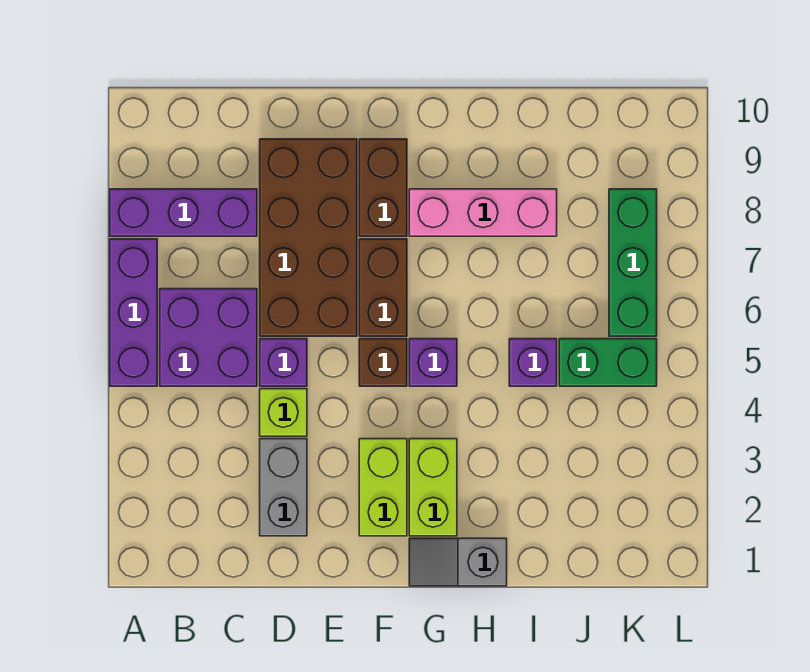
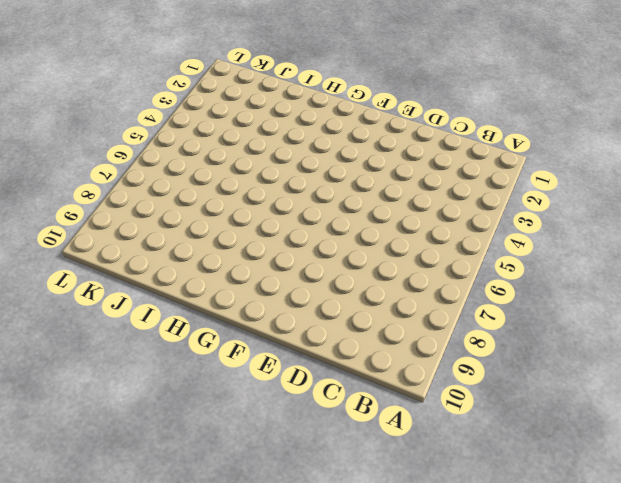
none -> purple 1x3 brick [110,239,157,386]
none -> purple 1x3 brick [110,189,257,236]
none -> purple 2x2 brick [160,289,257,386]

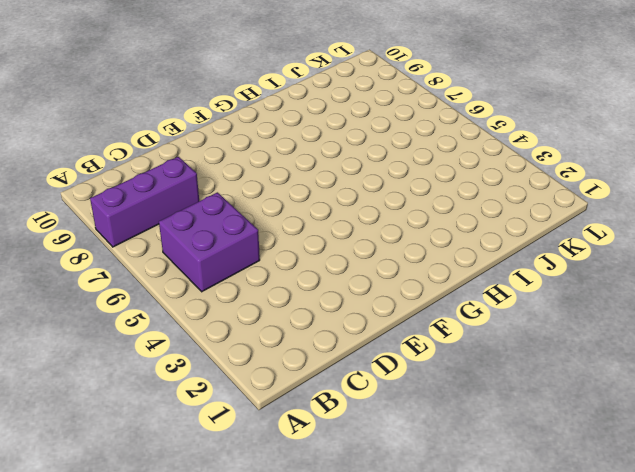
none -> purple 1x3 brick [110,239,157,386]
none -> grey 1x2 brick [260,439,307,536]
none -> lime 1x1 brick [260,389,307,436]

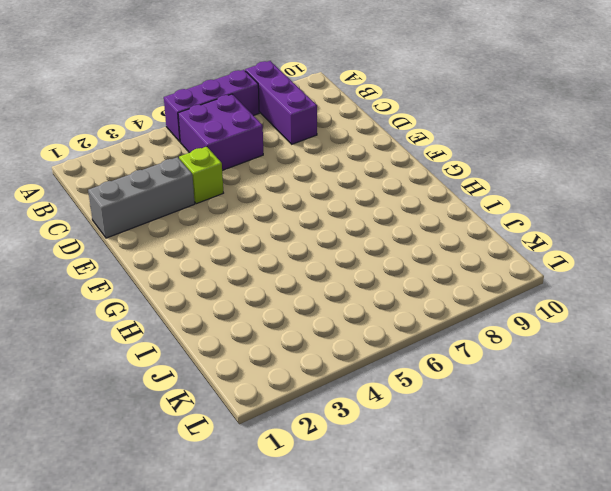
grey 1x3 brick [88,157,195,238] -> grey 1x2 brick [260,439,307,536]
none -> purple 1x1 brick [260,339,307,386]
none -> brown 2x4 brick [260,139,357,336]
none -> lime 1x2 brick [359,439,407,536]

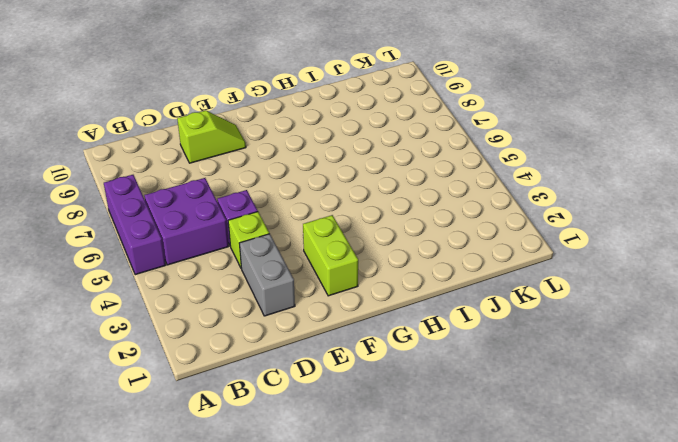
lime 1x2 slope [177,110,246,163] -> brown 2x4 brick [260,139,357,336]
none -> purple 1x3 brick [110,189,257,236]
none -> brown 1x1 brick [359,339,407,386]
none -> brown 1x2 brick [359,239,407,336]

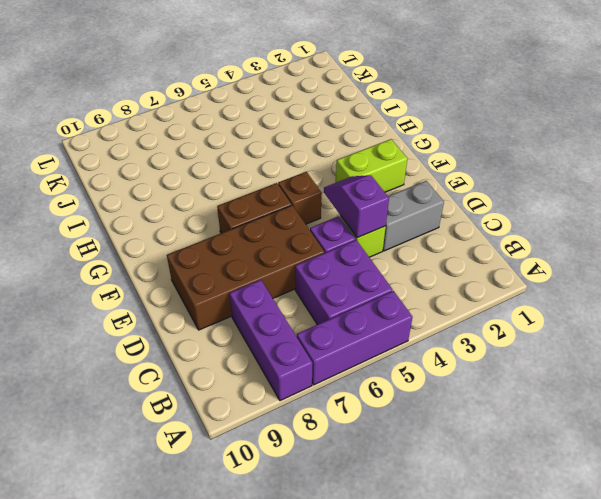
purple 1x2 slope [324,175,389,238] -> none
none -> brown 1x2 brick [359,139,407,236]
none -> grey 1x2 slope [409,538,507,586]
none -> lime 1x2 brick [409,439,457,536]

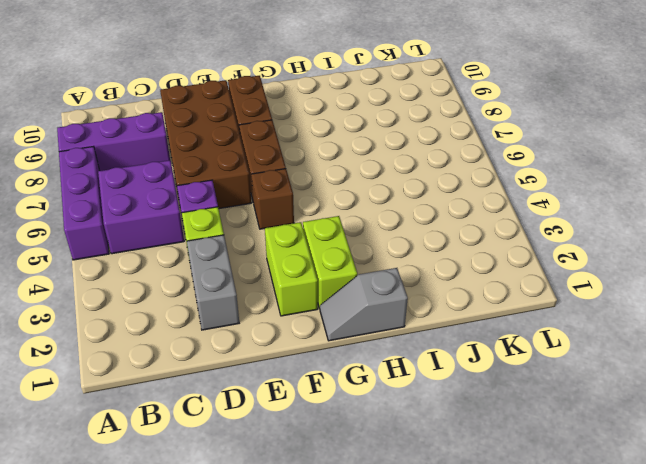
none -> purple 1x1 brick [409,339,457,386]
none -> pink 1x3 brick [409,189,557,236]
none -> purple 1x1 brick [509,339,557,386]

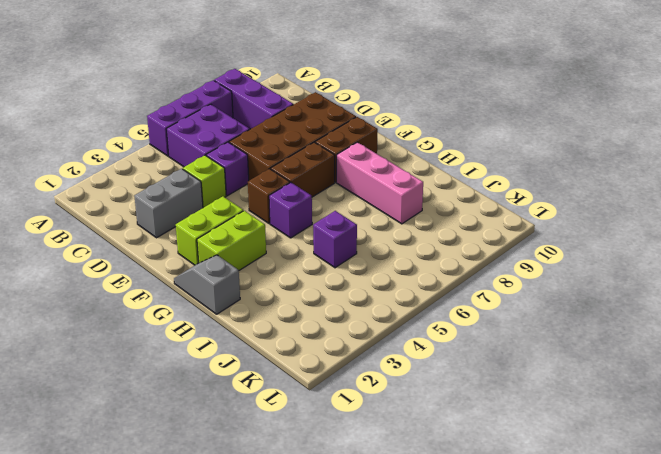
none -> green 1x2 brick [559,339,657,386]
none -> green 1x3 brick [609,189,657,336]

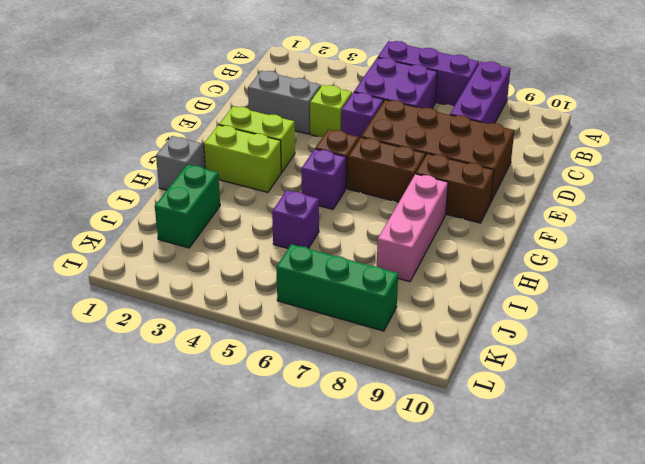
green 1x2 brick [155,165,220,248] -> green 1x2 brick moved to [559,339,657,386]

